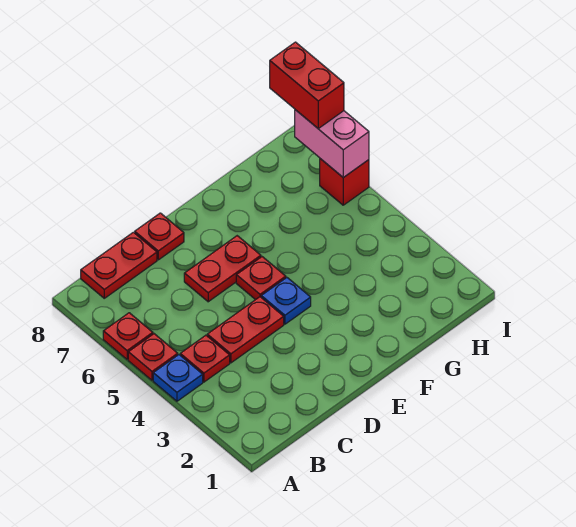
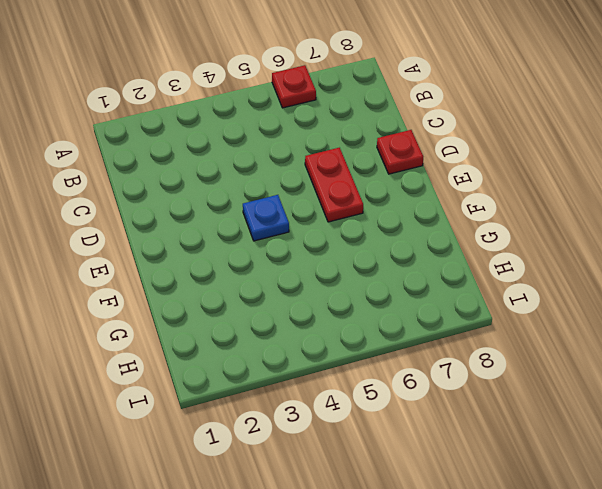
none -> blue 1x1 plate [153,355,203,401]
none -> red 1x1 plate [128,334,178,380]
none -> red 1x1 plate [180,335,230,382]

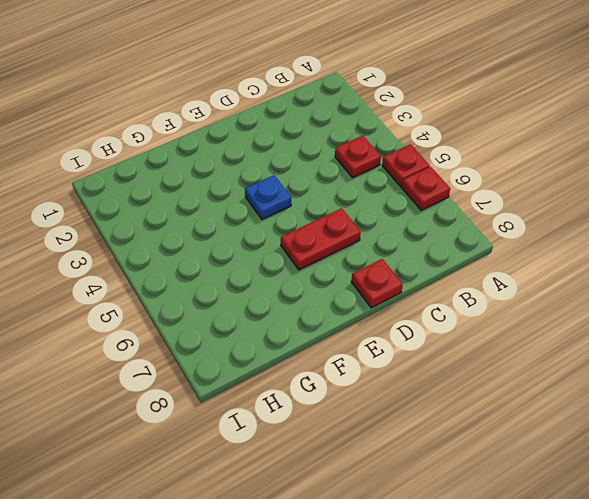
none -> blue 1x1 plate [153,355,203,401]
none -> red 1x2 plate [81,232,157,298]
none -> red 1x2 plate [207,297,284,363]

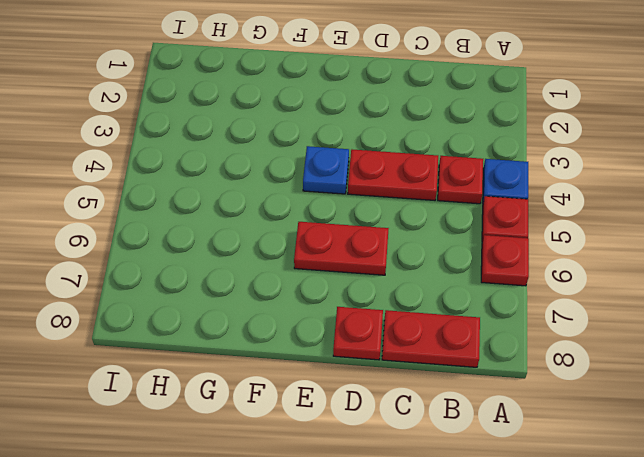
none -> red 1x1 plate [236,257,286,300]
none -> red 1x1 brick [320,159,369,205]
none -> pink 1x2 brick [295,110,369,177]

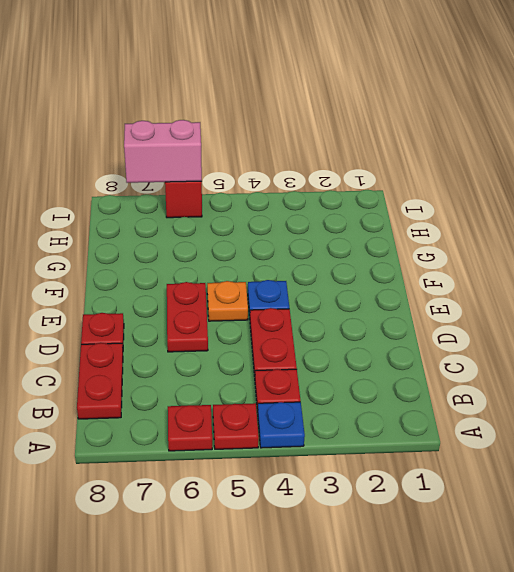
orange 1x1 plate [207,281,248,321] -> red 1x1 plate [236,257,286,300]
none -> red 1x2 brick [270,42,344,128]

